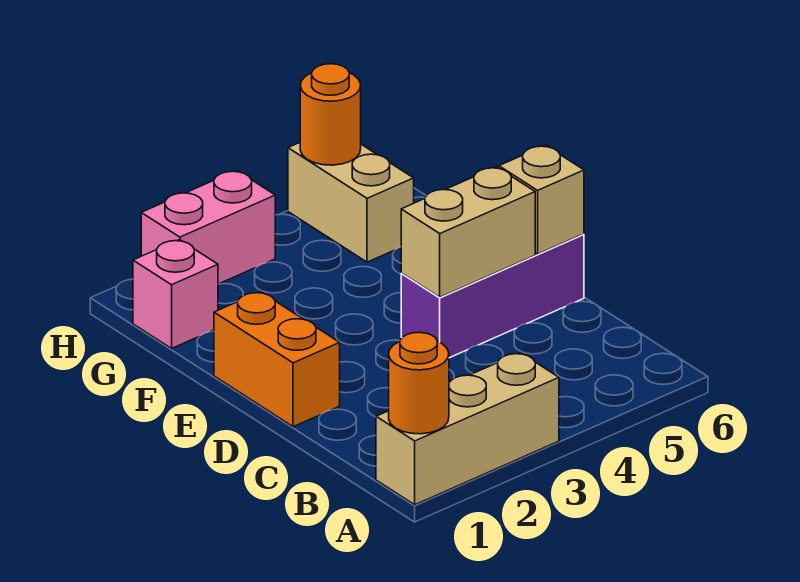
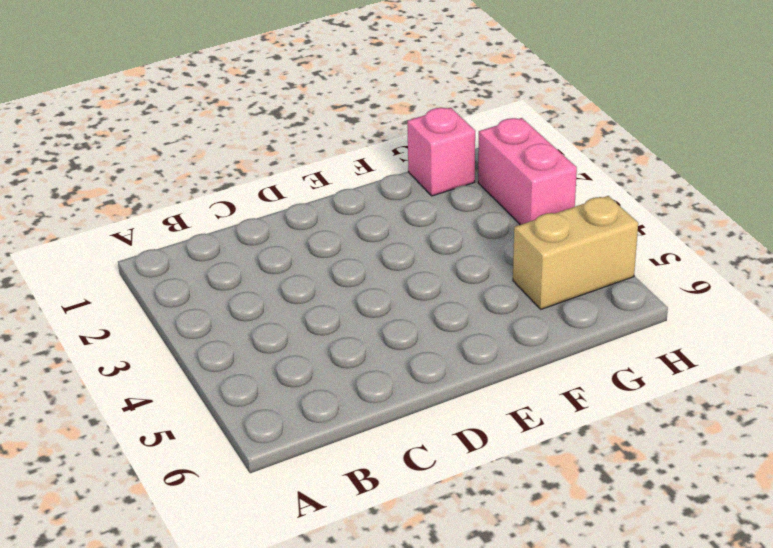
none -> tan 1x3 brick [376,353,559,505]
none -> orange 1x2 brick [214,292,340,427]

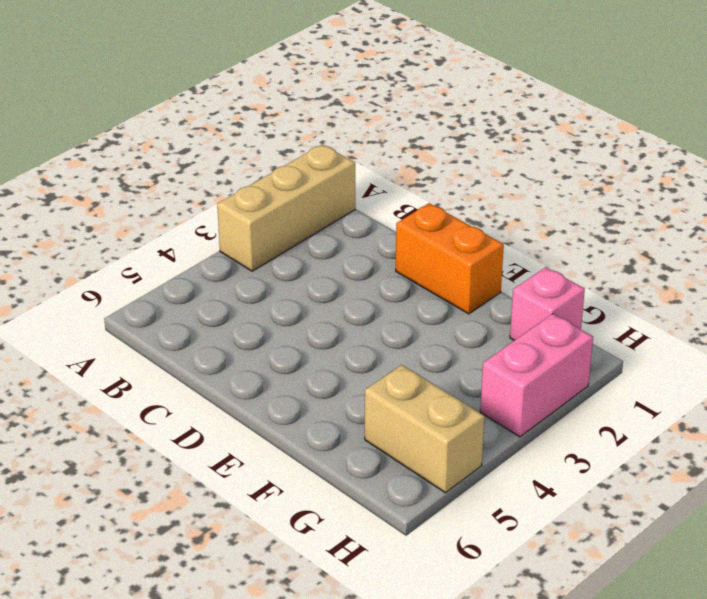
none -> purple 1x3 brick [401,234,584,358]
none -> orange 1x1 round brick [389,332,449,434]

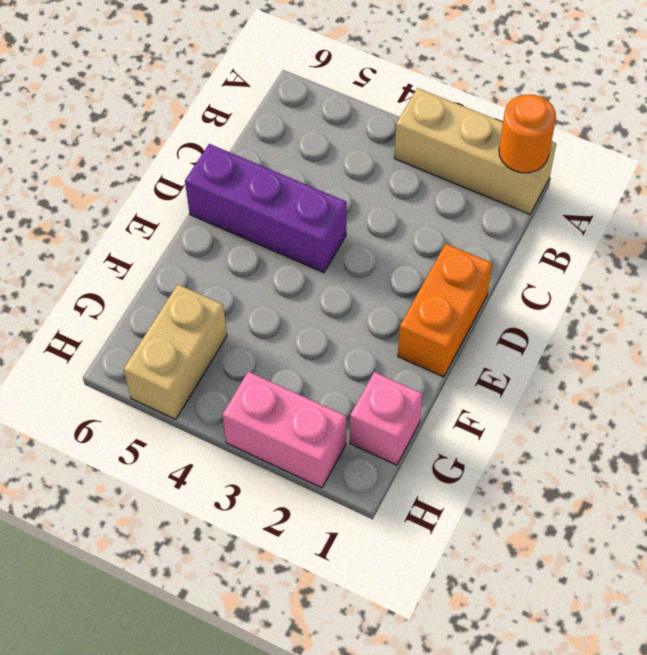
none -> tan 1x2 brick [401,167,535,297]
none -> tan 1x1 brick [499,145,584,254]

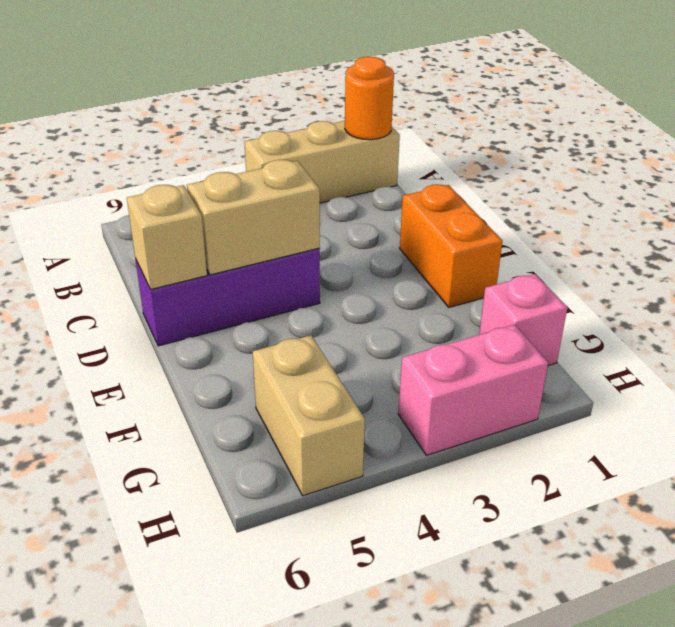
none -> orange 1x1 round brick [300,64,361,165]

